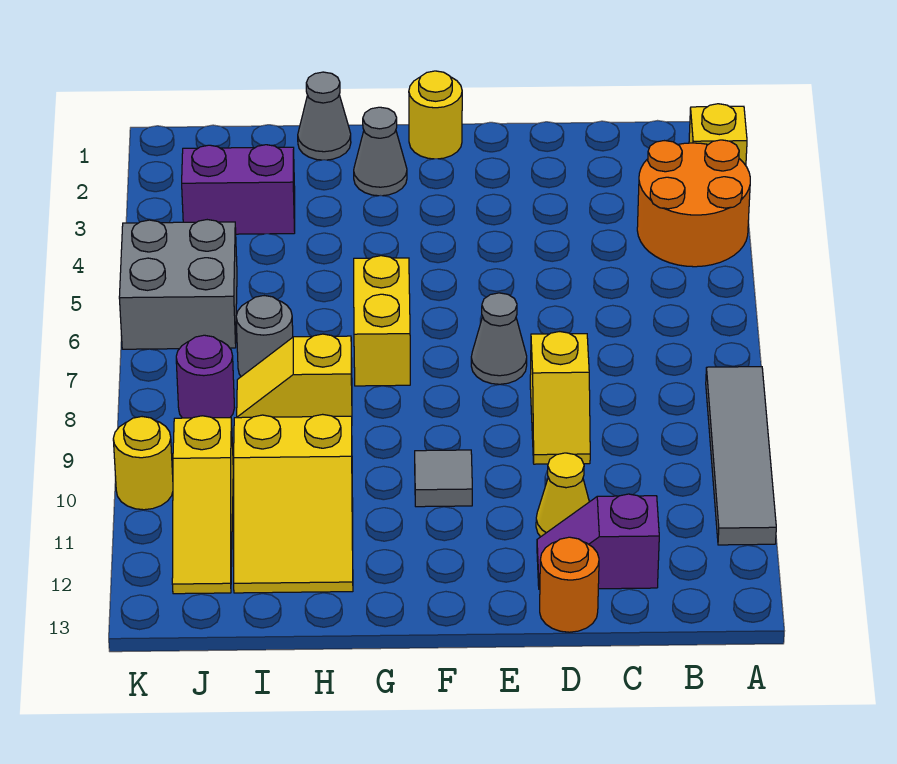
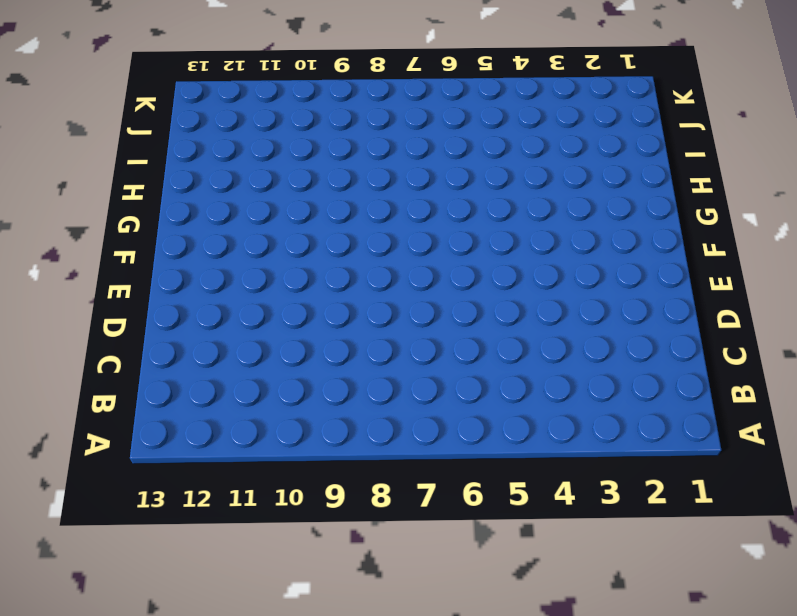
none -> yellow 1x1 brick [689,104,747,165]
none -> orange 2x2 round brick [637,140,750,267]
none -> grey 1x4 tile [706,367,776,545]

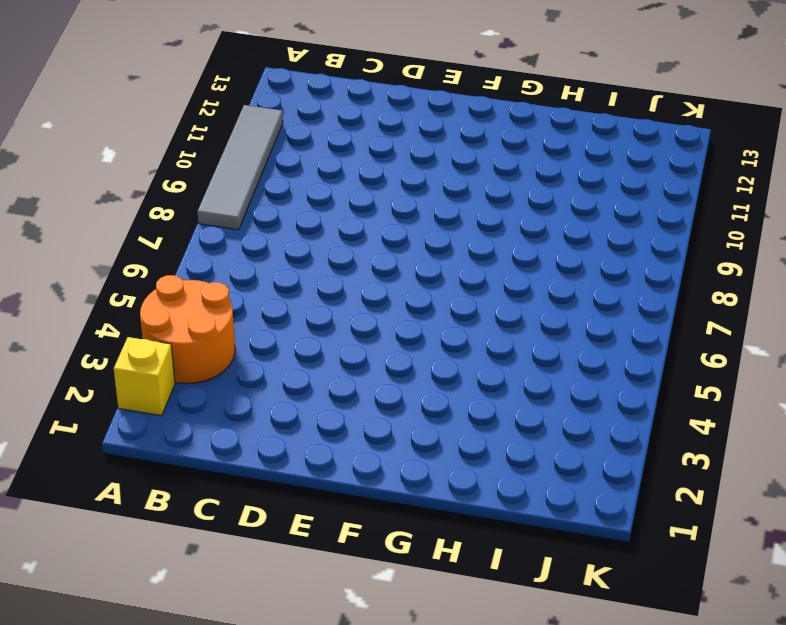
none -> purple 1x2 slope [537,494,659,589]
none -> yellow 1x2 slope [530,332,590,464]
none -> yellow 1x1 cone [536,453,589,537]

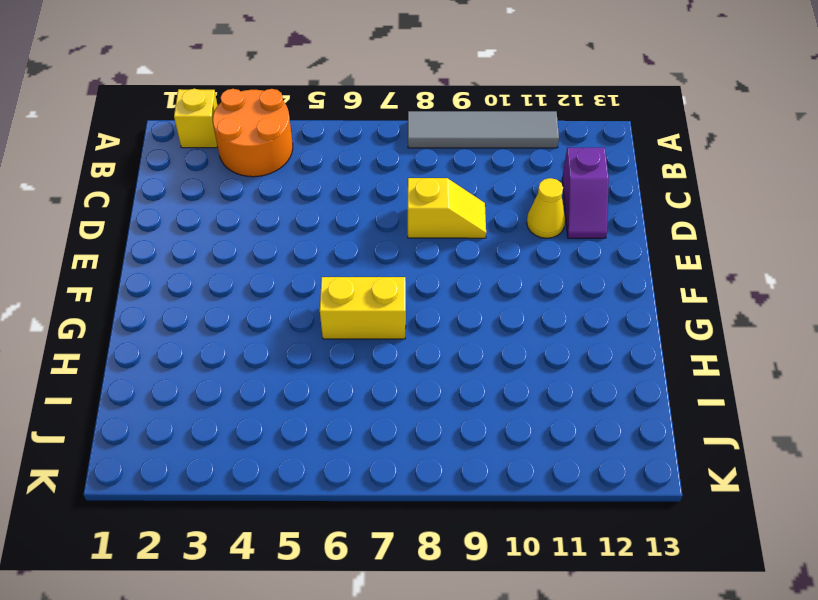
none -> orange 1x1 round brick [540,537,599,632]
none -> grey 1x1 cone [471,293,527,384]
none -> yellow 1x1 round brick [409,71,462,159]

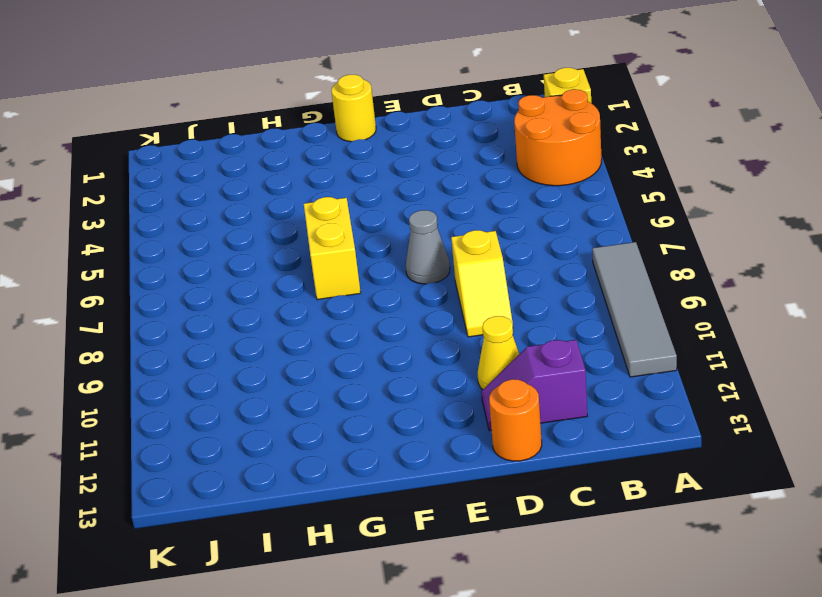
none -> grey 1x1 tile [415,450,472,507]
none -> grey 1x1 cone [354,107,407,196]
none -> grey 1x1 cone [298,72,351,160]

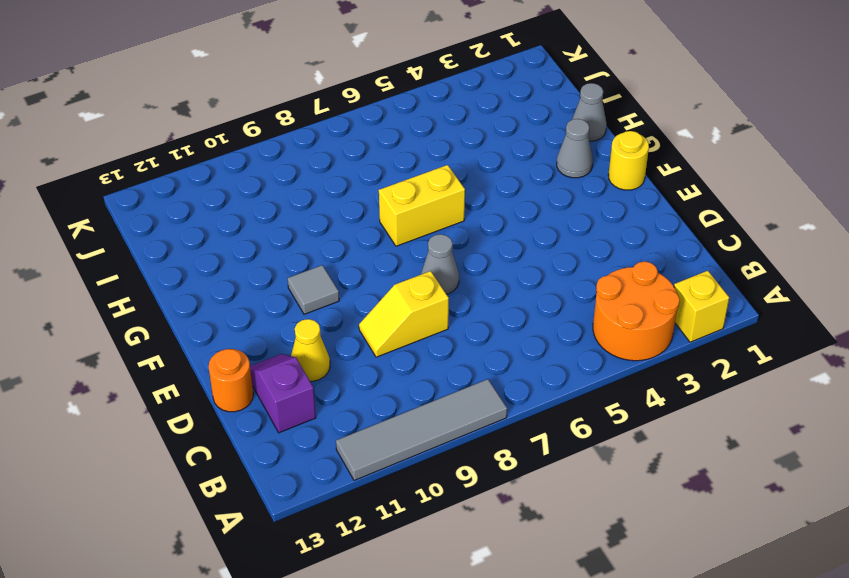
none -> yellow 1x2 slope [237,334,352,418]
none -> yellow 2x3 slope [234,414,353,593]
none -> purple 1x2 brick [182,145,295,234]

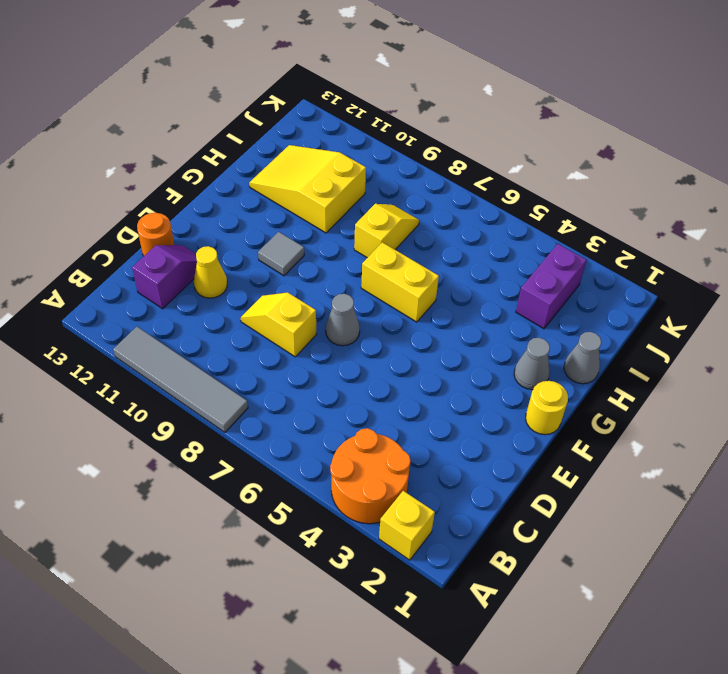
none -> grey 1x1 round brick [236,296,293,376]
none -> grey 2x2 brick [119,220,237,349]
none -> purple 1x1 round brick [176,335,235,418]

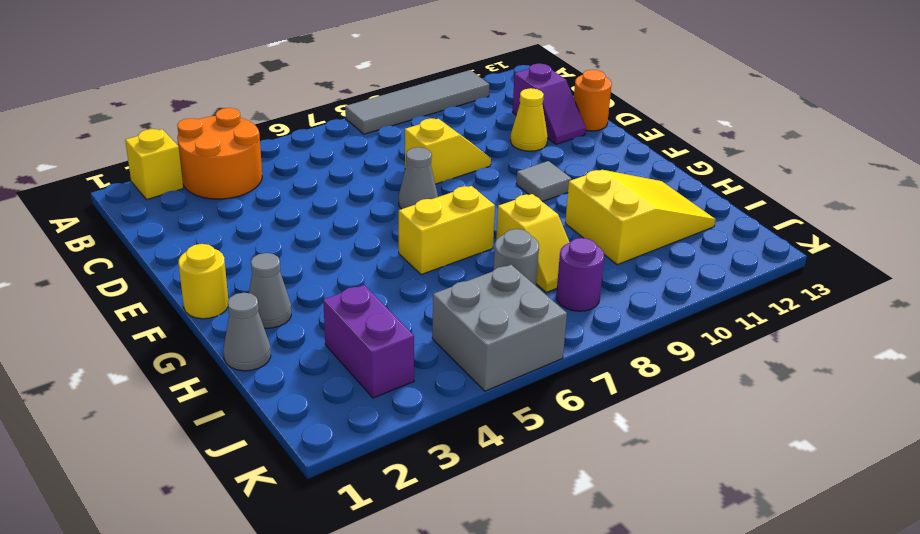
none -> yellow 1x3 slope [172,416,233,594]
none -> yellow 1x1 round brick [113,417,173,510]

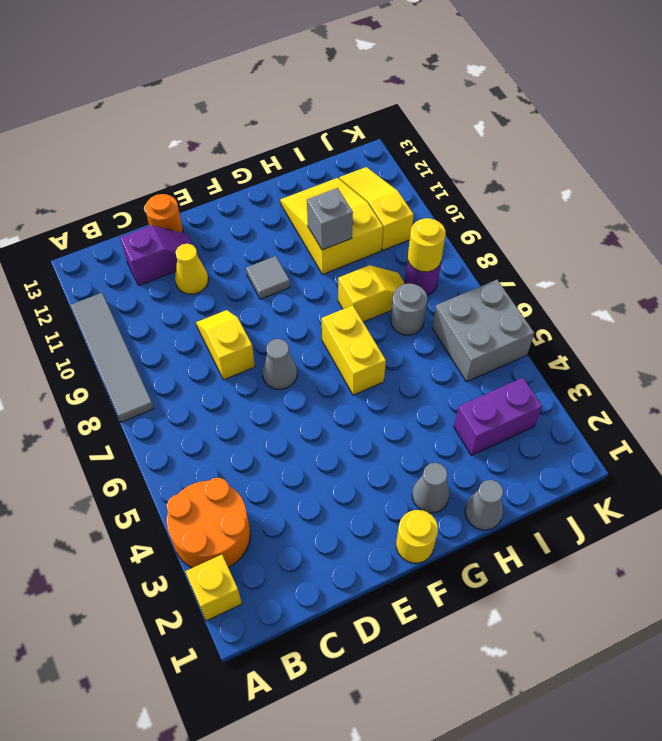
grey 1x1 brick [307,188,353,250] -> none
yellow 1x1 round brick [408,218,446,272] -> yellow 1x1 round brick moved to [113,417,173,510]

